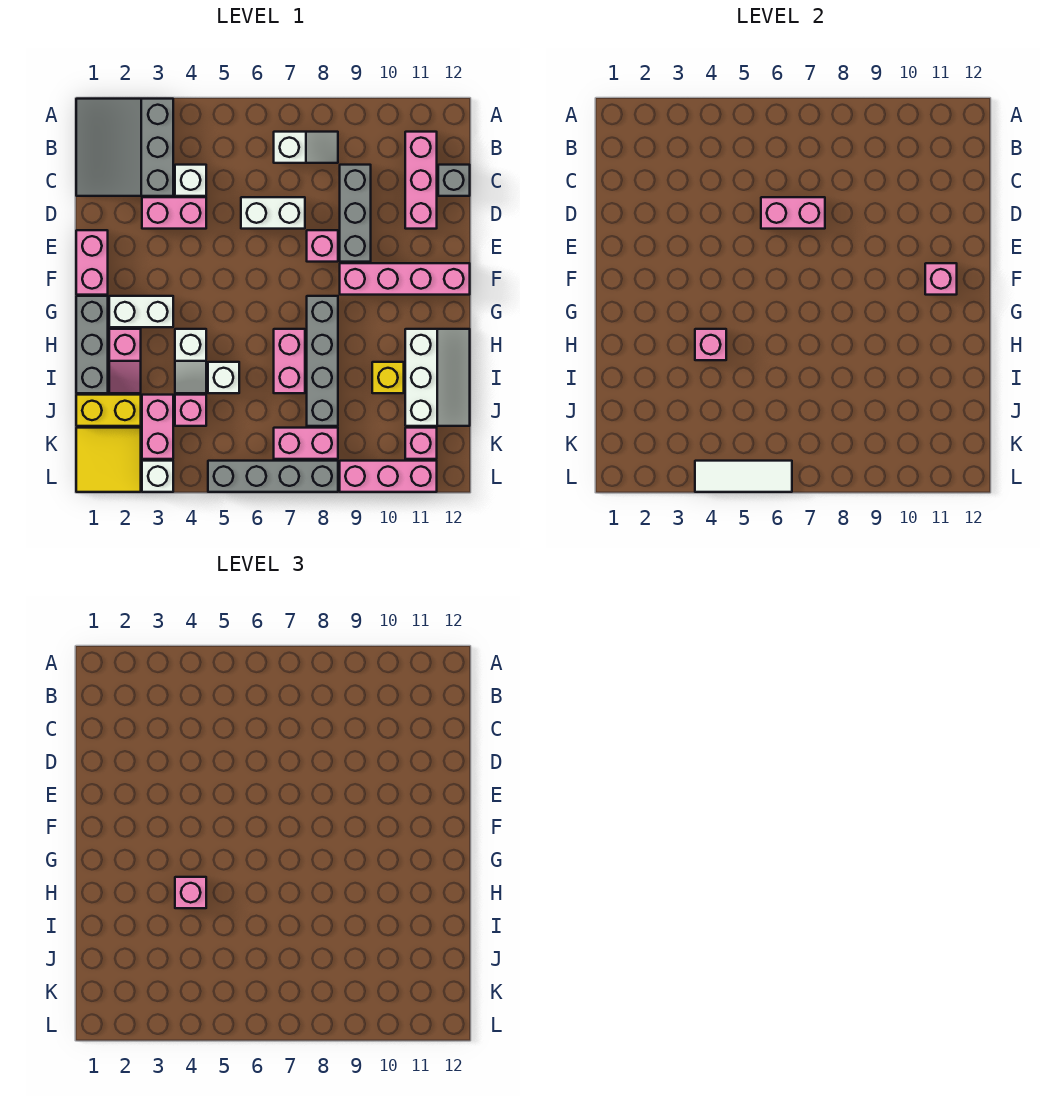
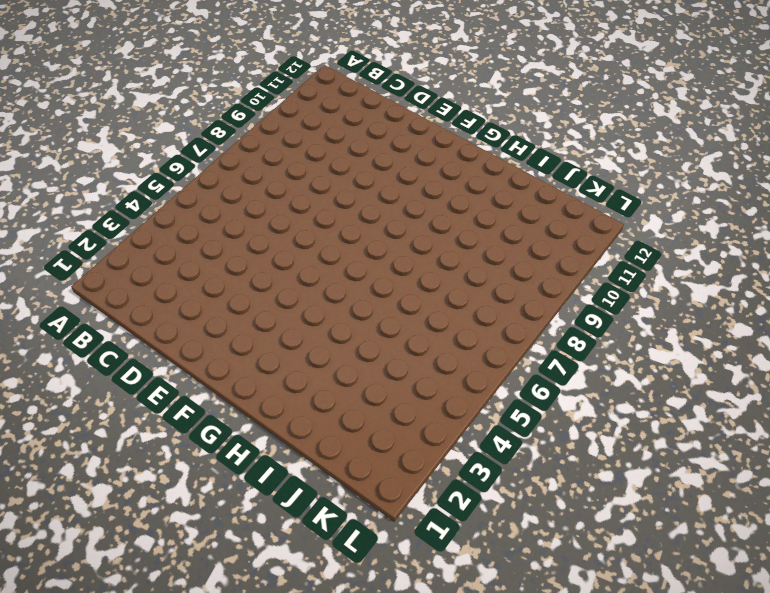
none -> grey 3x3 slope [76,99,173,196]
none -> white 1x2 slope [274,132,338,163]
none -> pink 1x3 brick [405,132,437,229]
none -> white 1x1 brick [175,165,206,196]

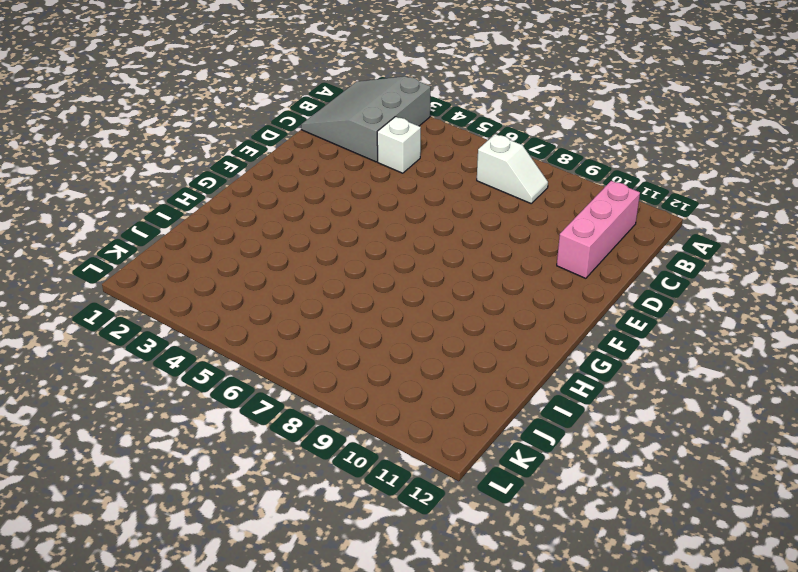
none -> grey 1x3 brick [340,165,371,262]
none -> grey 1x1 brick [438,165,470,196]
none -> pink 1x2 brick [142,197,206,229]
none -> white 1x2 brick [241,197,305,229]

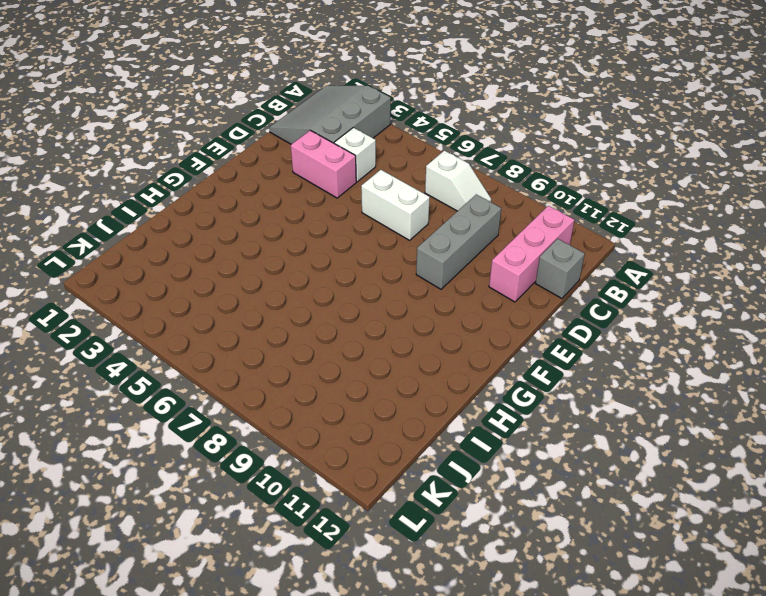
none -> pink 1x2 brick [76,230,108,295]
none -> pink 1x1 brick [307,230,338,262]
none -> pink 1x4 brick [340,263,470,295]
none -> grey 1x3 brick [76,296,108,393]

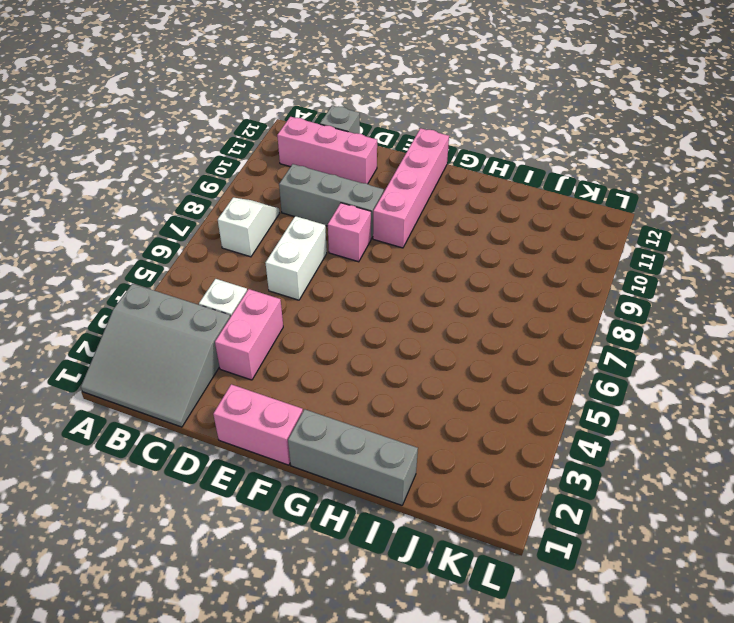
none -> white 1x2 brick [109,296,173,327]
none -> grey 1x4 brick [307,296,338,426]
none -> pink 1x2 slope [109,329,141,393]
none -> white 1x2 slope [175,329,206,393]

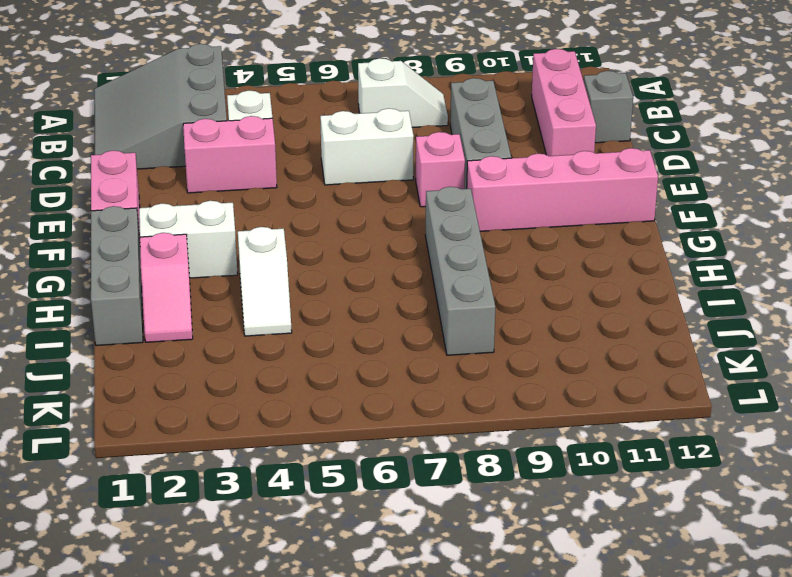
none -> pink 1x2 brick [274,329,305,393]
none -> white 2x3 slope [405,329,470,426]
none -> white 1x1 brick [208,362,239,393]
none -> yellow 1x1 brick [372,362,404,393]

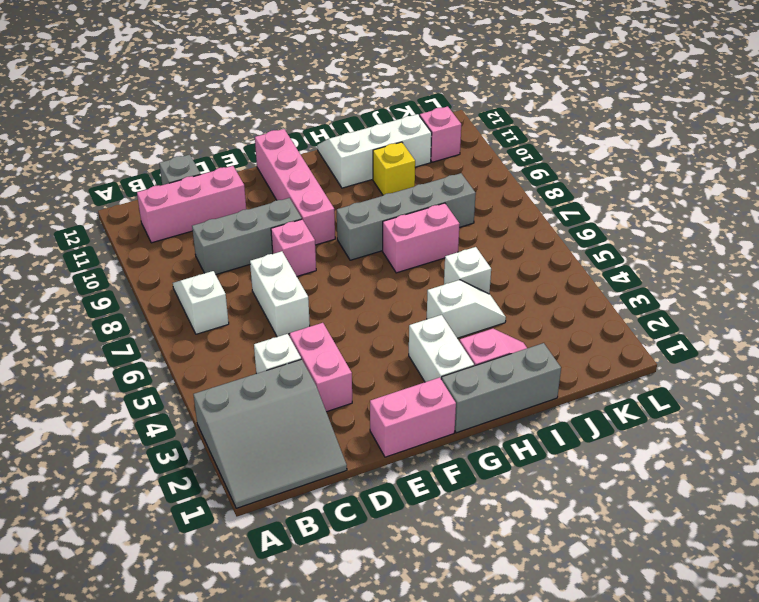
none -> yellow 1x2 brick [76,395,141,426]
none -> pink 1x2 brick [142,395,173,459]
none -> pink 1x1 brick [175,395,206,426]
none -> yellow 2x2 tile [76,428,141,492]

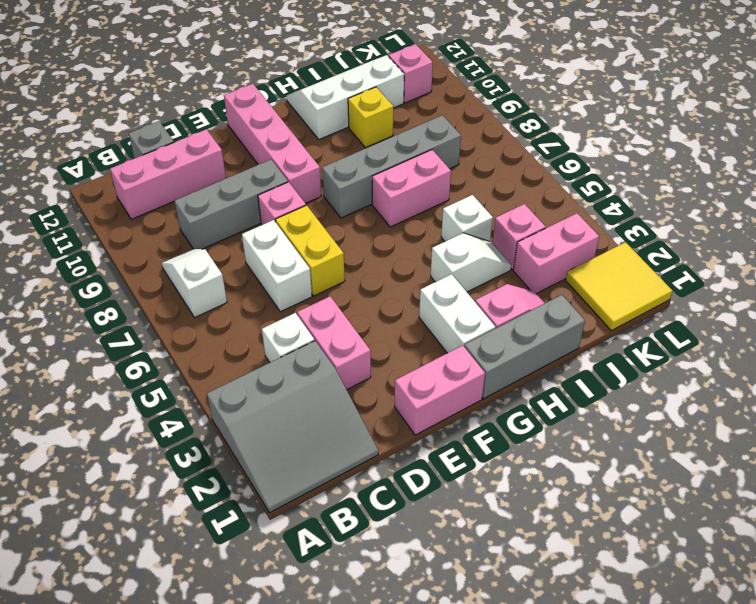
yellow 1x2 brick [275,205,345,296] -> yellow 1x2 brick moved to [76,395,141,426]
none -> pink 1x2 brick [274,428,338,459]
none -> white 1x1 brick [142,461,173,492]
none -> grey 1x4 brick [208,461,338,492]
none -> pink 1x3 brick [340,461,437,492]

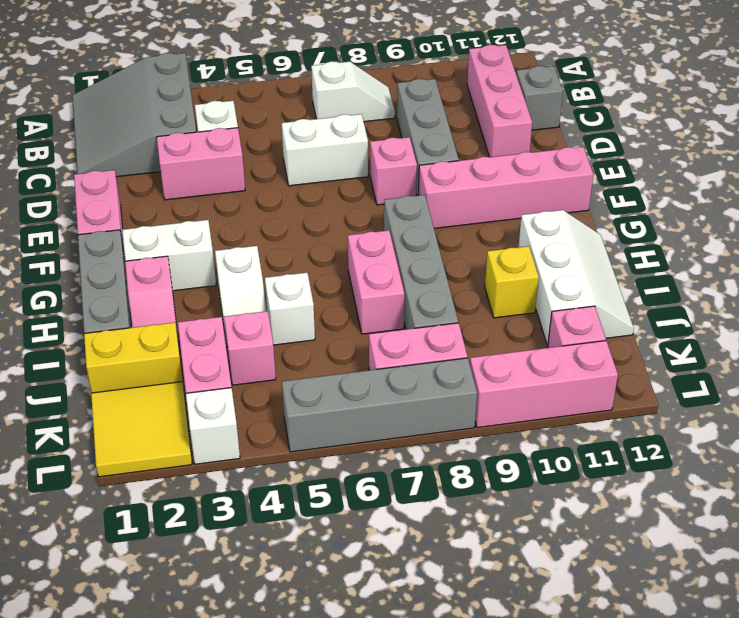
none -> pink 1x2 brick [761,197,825,229]
none -> pink 1x1 brick [925,263,957,295]
none -> pink 1x1 brick [695,329,726,360]
none -> white 1x3 tile [695,461,792,492]

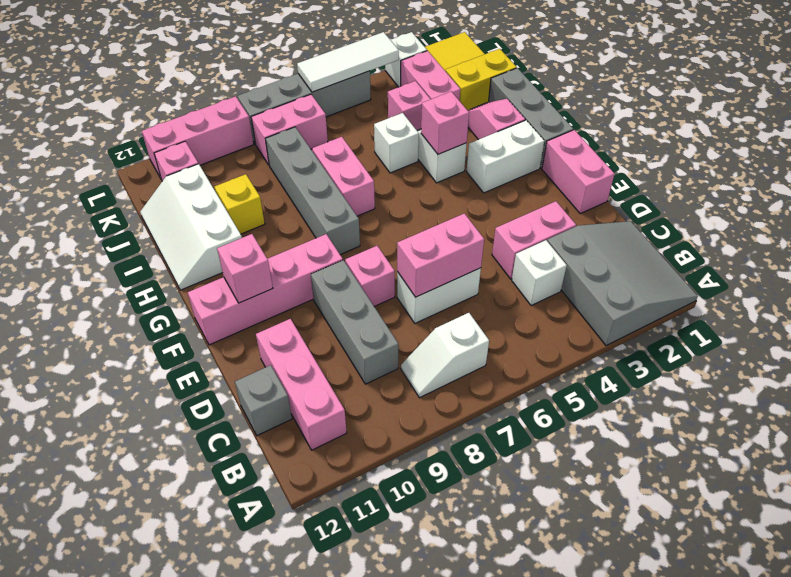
none -> pink 1x1 brick [175,877,206,908]

